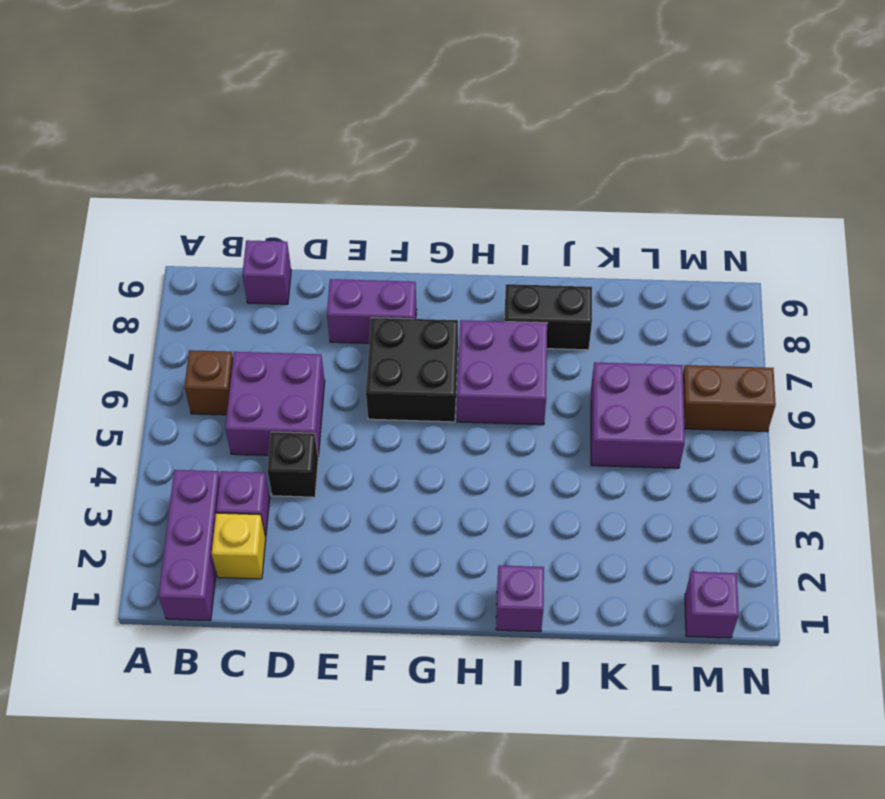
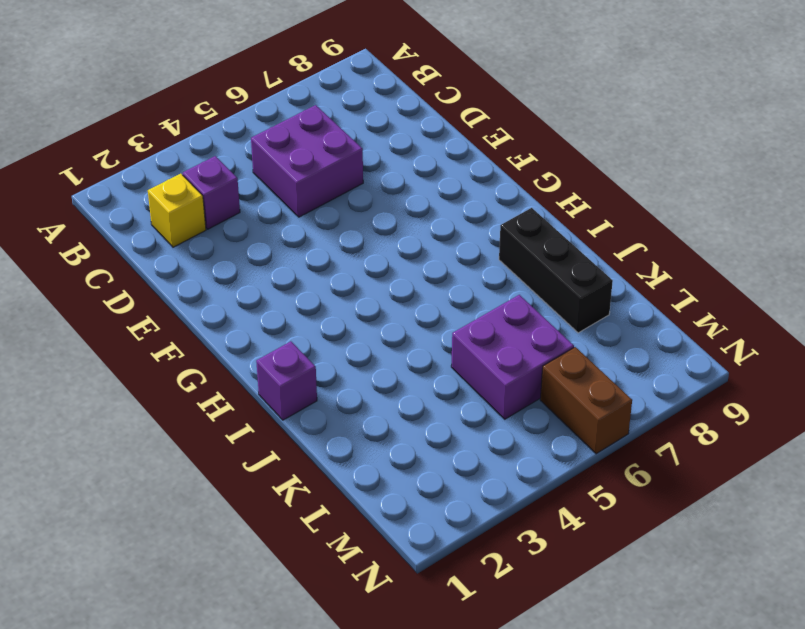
black 1x3 brick [499,208,613,333] -> black 1x2 brick [504,284,592,350]
none -> purple 1x3 brick [159,470,220,621]
none -> brown 1x1 brick [184,350,233,415]
none -> purple 1x1 brick [242,240,291,304]

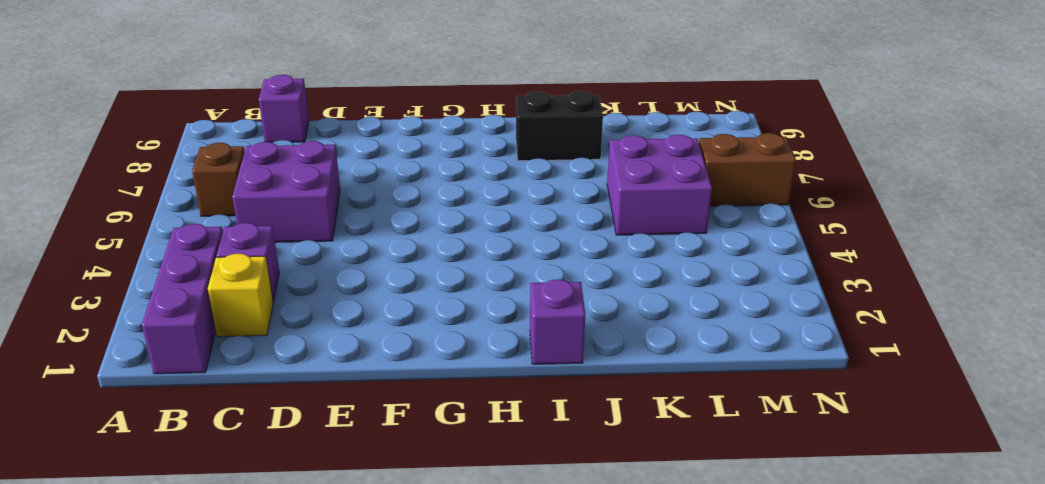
none -> black 1x1 brick [267,432,318,497]
none -> purple 1x2 brick [327,279,417,343]
none -> black 2x2 brick [366,318,458,422]

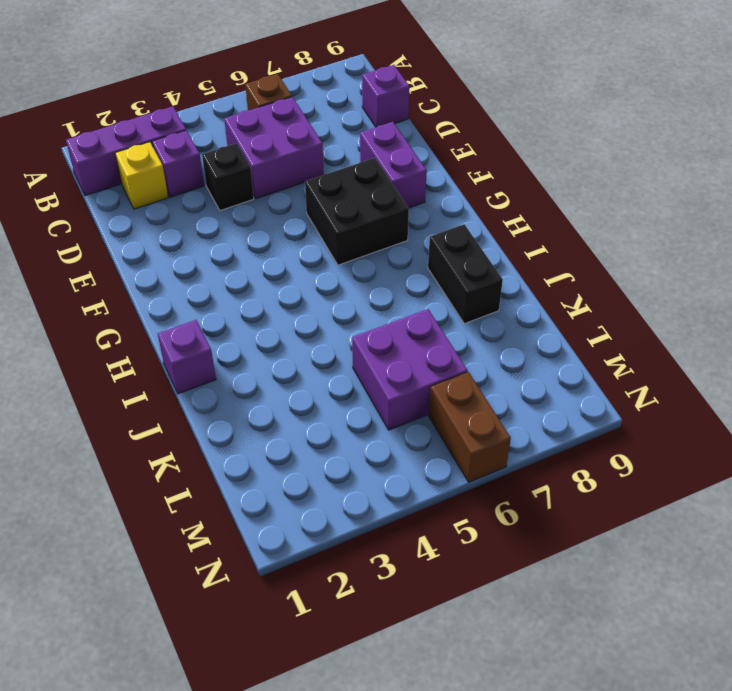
none -> purple 2x2 brick [457,320,547,425]
none -> purple 1x1 brick [685,572,739,638]

